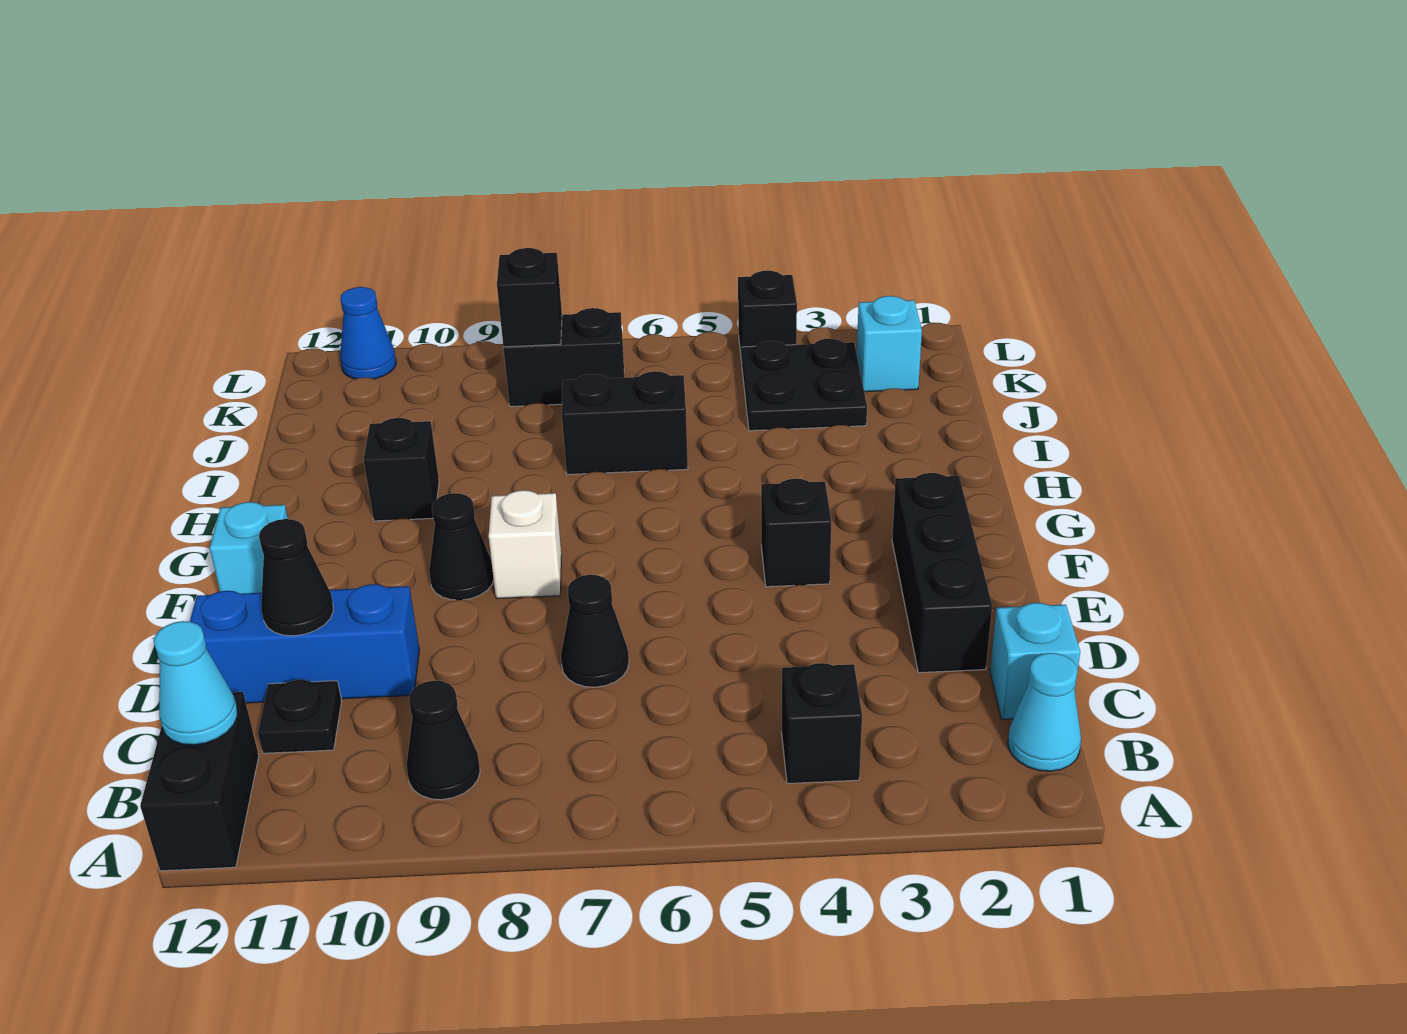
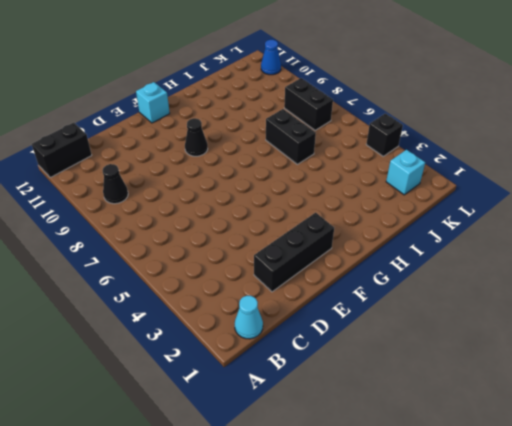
none -> black 1x1 brick [782,663,862,784]
none -> cyan 1x1 brick [990,603,1080,720]
none -> black 1x1 plate [258,680,342,753]

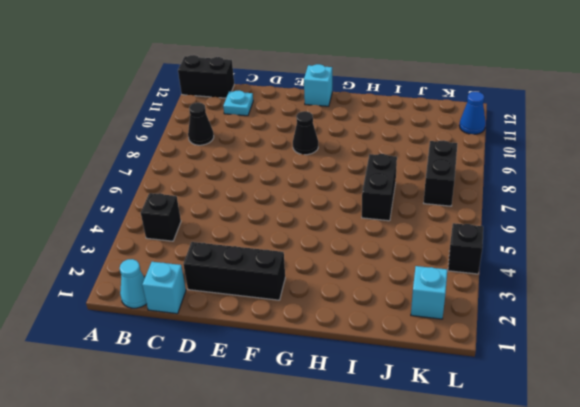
cyan 1x1 plate [223,90,253,116] -> black 1x1 plate [258,680,342,753]
none -> black 1x1 cone [561,575,629,687]
none -> blue 1x3 brick [190,584,419,703]
none -> black 1x1 brick [761,479,831,587]

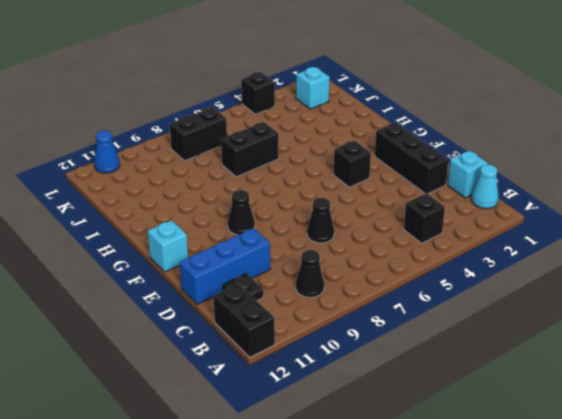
none -> white 1x1 brick [489,490,562,599]
none -> black 1x1 brick [364,418,439,521]
none -> black 2x2 plate [742,339,867,431]

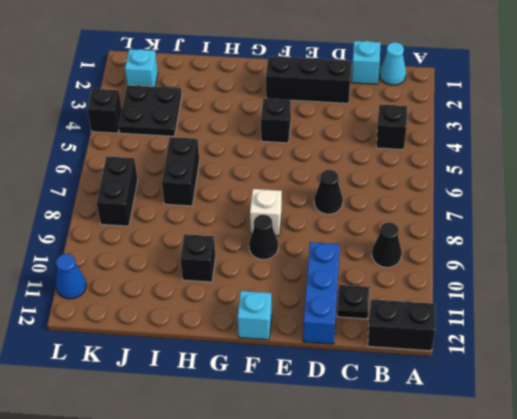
none -> cyan 1x1 cone [154,621,237,745]
none -> black 1x1 cone [259,519,333,636]
none -> black 1x1 brick [497,248,562,347]

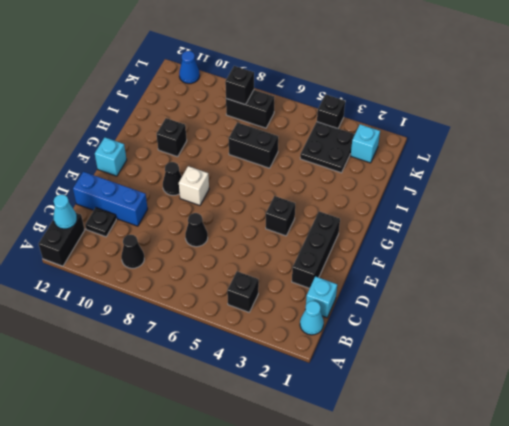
none -> black 1x1 cone [259,519,333,636]

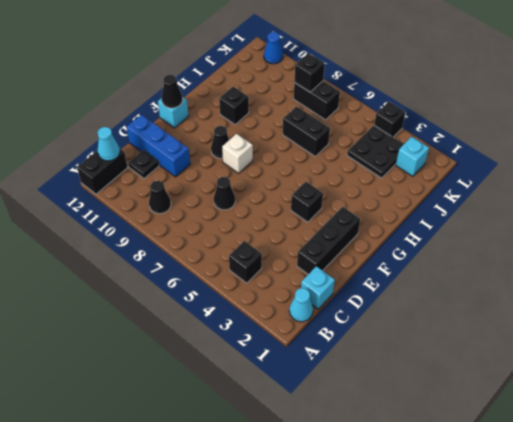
black 1x1 cone [162,75,183,108] -> black 1x1 cone moved to [259,519,333,636]

